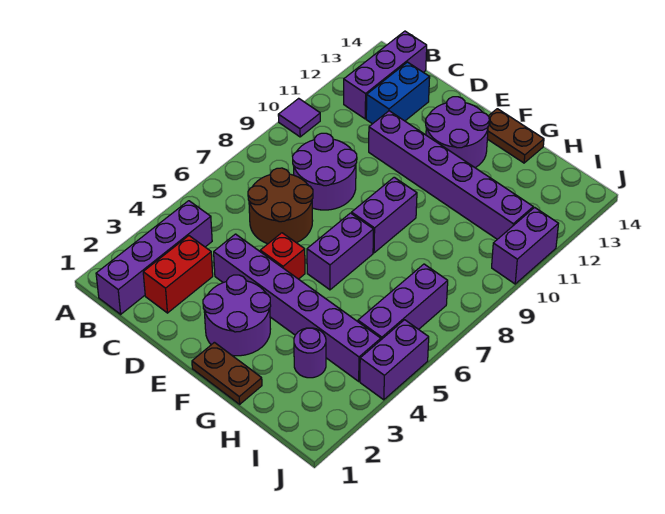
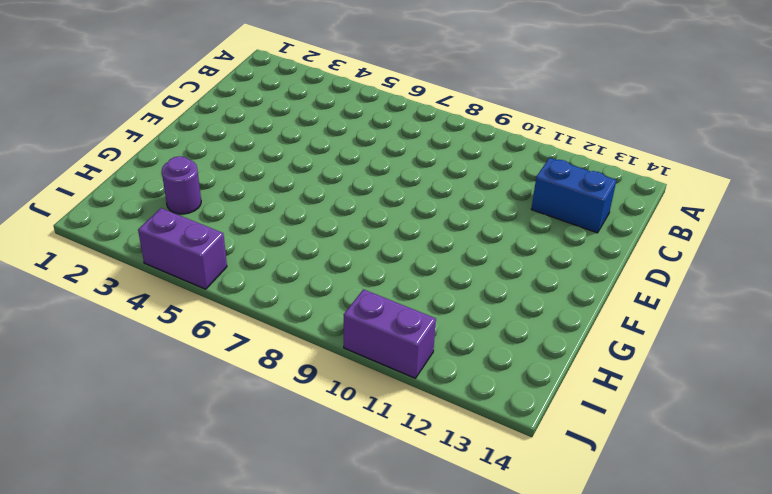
none -> purple 1x1 tile [278,98,320,137]
none -> purple 1x4 brick [96,201,212,314]
none -> purple 1x3 brick [344,31,427,119]

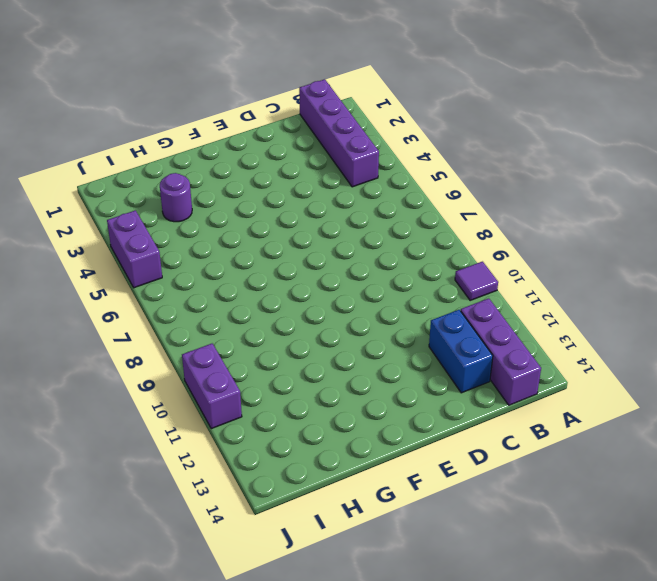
none -> red 1x2 brick [143,236,213,313]
none -> brown 2x2 round brick [248,168,313,244]
none -> purple 2x2 round brick [293,133,357,210]

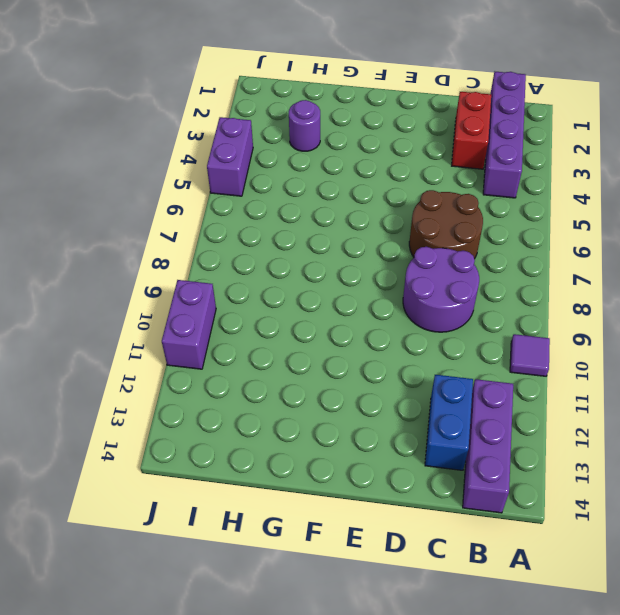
none -> purple 1x6 brick [214,234,381,381]
none -> purple 1x6 brick [369,111,533,239]
none -> purple 2x2 round brick [203,275,271,356]

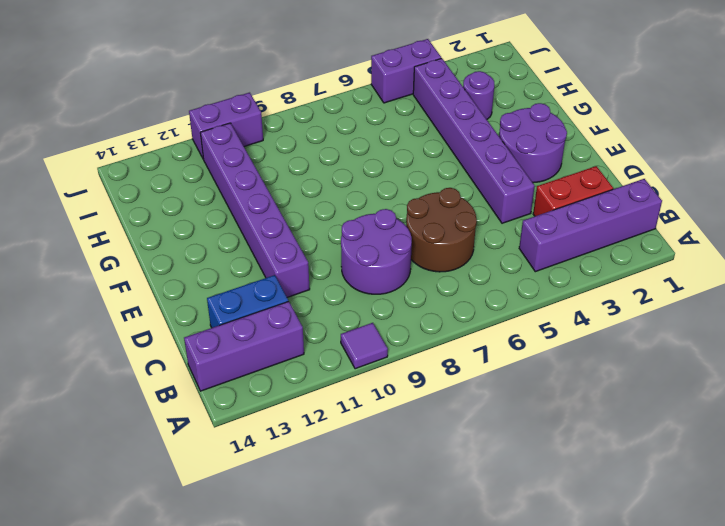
none -> red 1x1 brick [260,233,305,279]
none -> purple 2x2 round brick [426,97,489,168]
none -> brown 1x2 plate [192,342,262,404]

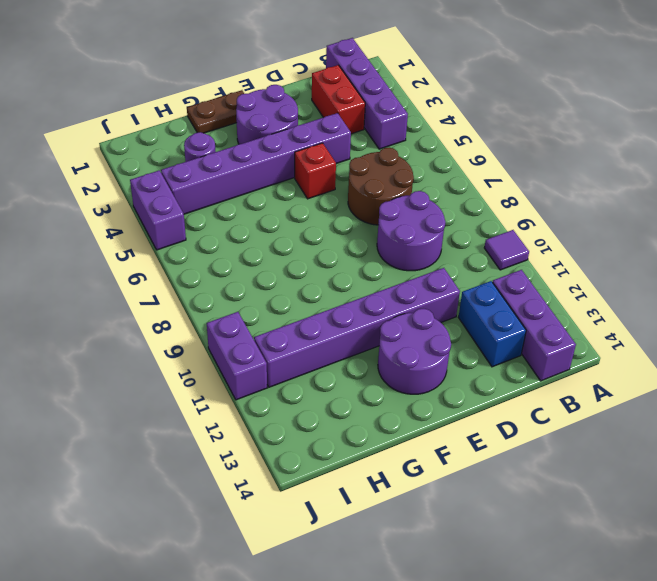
none -> purple 1x2 brick [307,213,374,290]
none -> purple 1x2 brick [352,177,417,253]
none -> brown 1x2 plate [487,109,544,163]

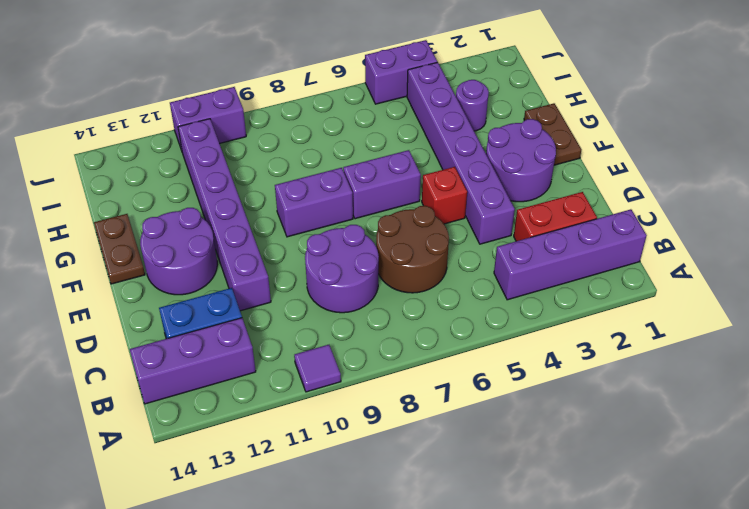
none -> purple 1x3 brick [358,264,448,340]

